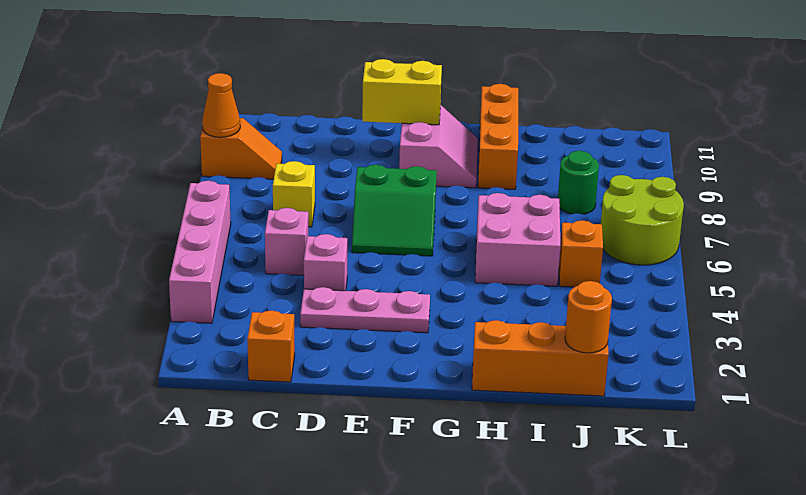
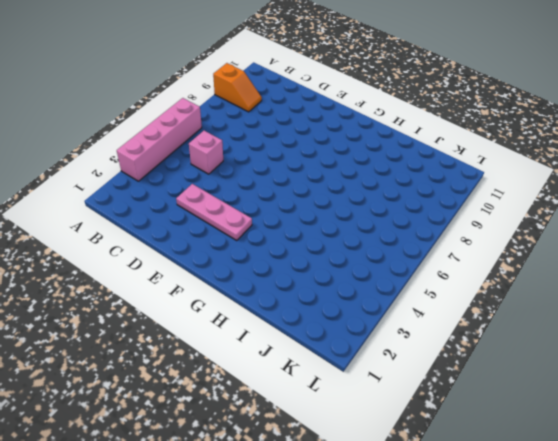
none -> orange 1x1 brick [247,310,295,382]
none -> yellow 1x1 brick [273,161,315,227]
none -> pink 1x1 brick [304,234,347,291]

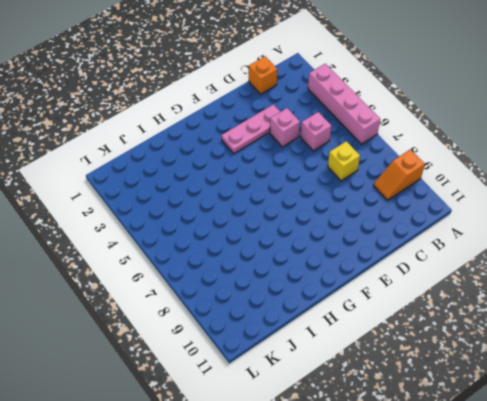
none -> green 2x2 slope [352,165,437,256]
none -> pink 2x2 slope [399,105,478,188]
none -> orange 1x3 brick [472,320,609,396]

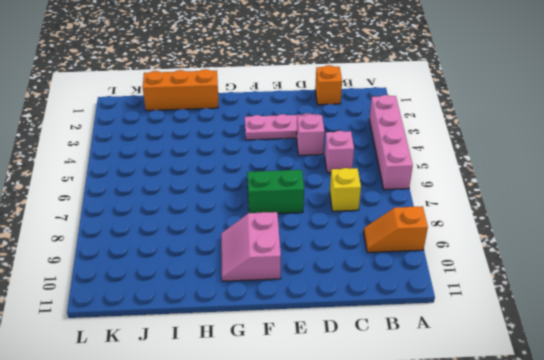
none -> pink 2x2 brick [475,193,560,286]
none -> orange 1x3 brick [478,84,518,189]
none -> orange 1x1 brick [559,220,603,287]

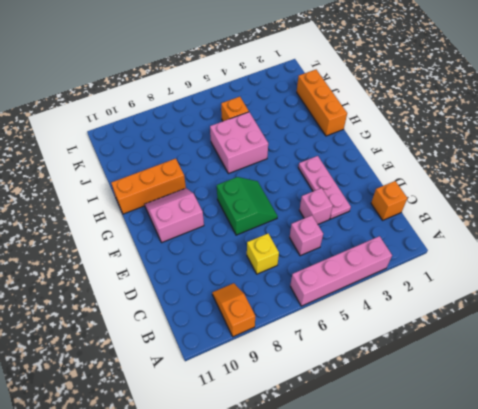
none -> green 1x1 round brick [558,151,599,214]
none -> lime 2x2 round brick [601,175,684,265]
none -> orange 1x1 cone [202,73,240,137]

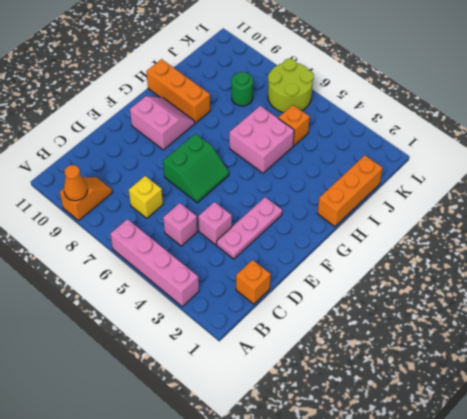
none -> yellow 1x2 brick [362,59,442,125]
none -> orange 1x1 round brick [565,281,612,353]

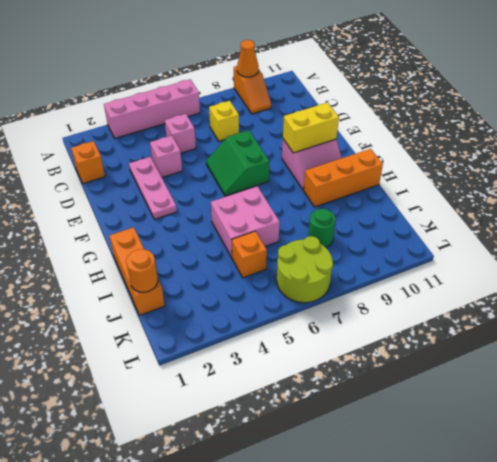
yellow 1x2 brick [283,103,339,153] -> yellow 1x2 brick turned to [362,59,442,125]

